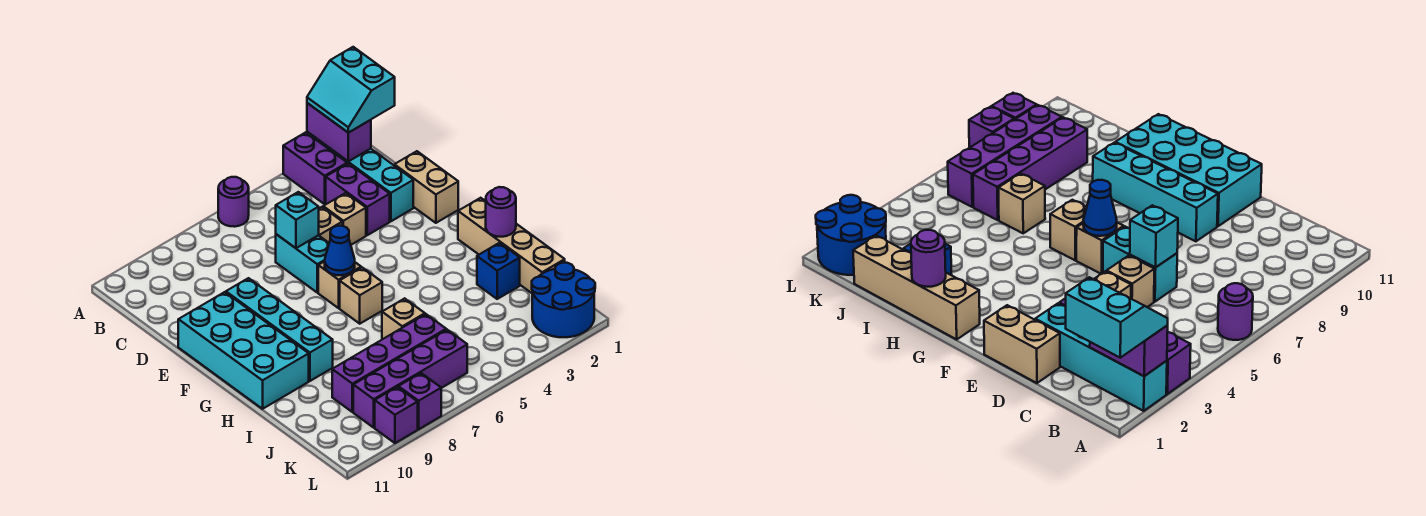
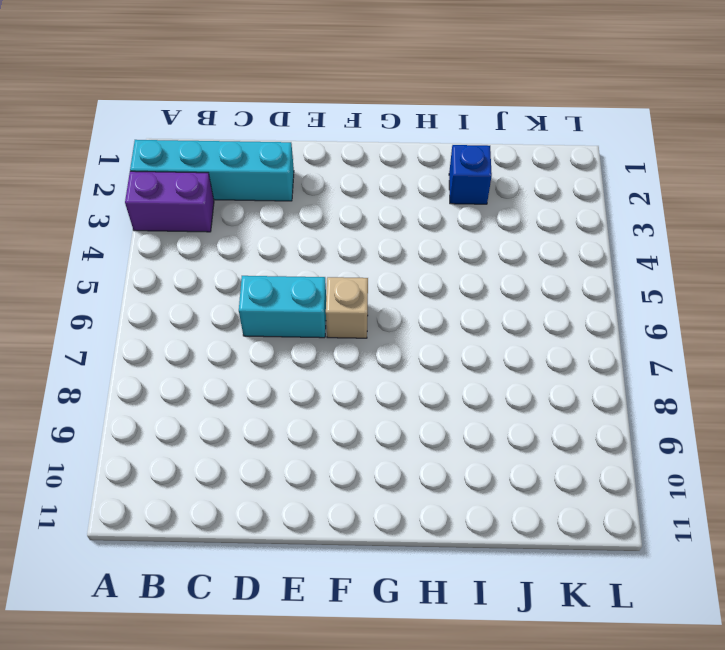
none -> purple 1x1 round brick [218,177,249,227]
none -> purple 1x2 brick [326,164,390,235]
none -> tan 1x2 brick [394,151,458,223]

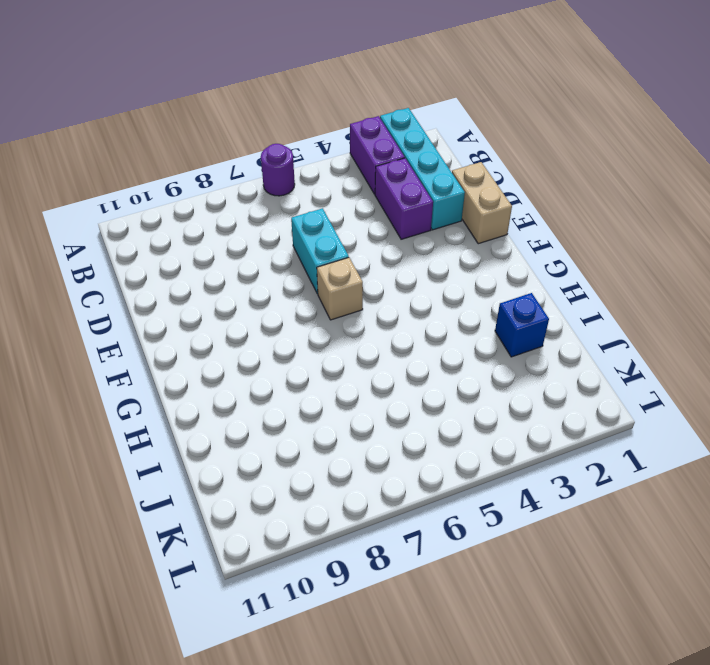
none -> tan 1x1 brick [323,193,366,245]
none -> tan 1x1 brick [319,207,342,243]
none -> cyan 1x4 brick [226,278,333,381]

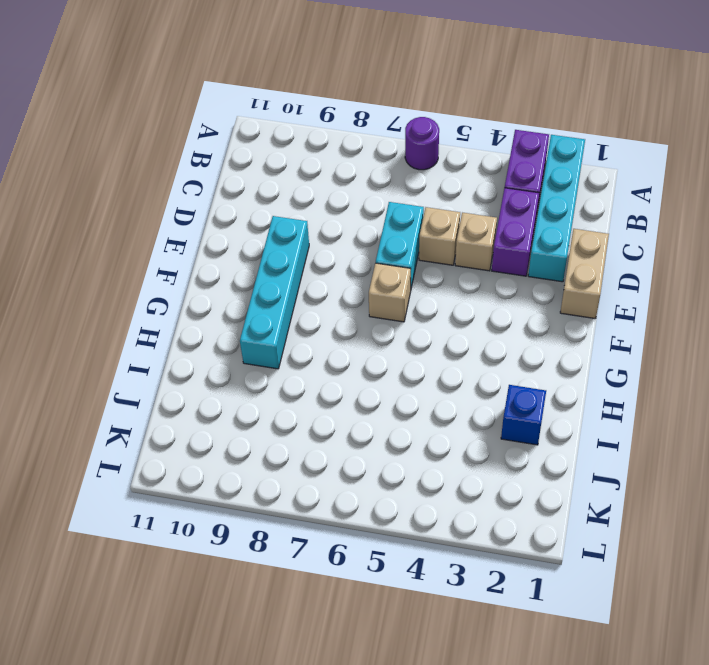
none -> cyan 2x4 brick [178,292,309,409]
none -> tan 1x4 brick [458,198,565,293]
none -> tan 1x1 brick [340,268,382,324]

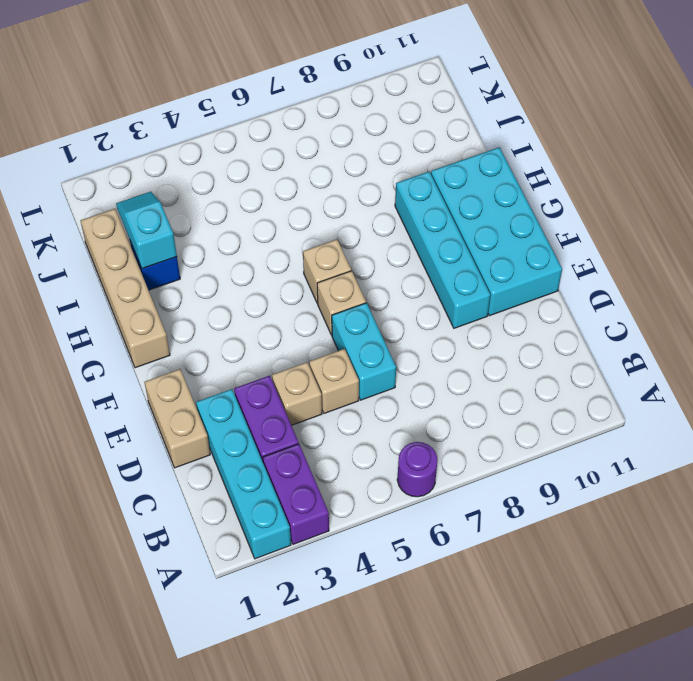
cyan 1x2 slope [116,192,177,269] -> none
none -> tan 1x1 brick [382,298,425,339]
none -> purple 1x4 brick [332,314,446,412]
none -> blue 2x2 round brick [532,263,595,337]

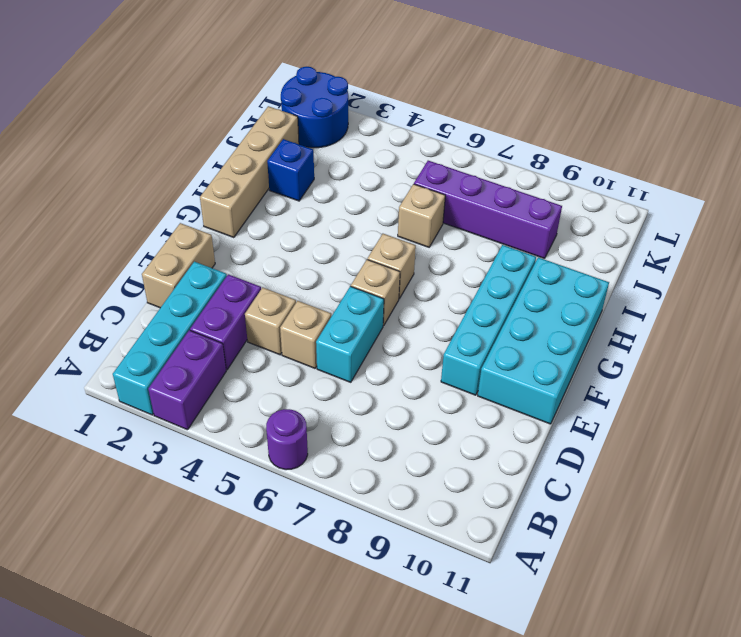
none -> purple 1x4 brick [353,330,467,427]
none -> purple 1x1 brick [398,373,441,429]
none -> purple 1x1 brick [375,387,418,443]

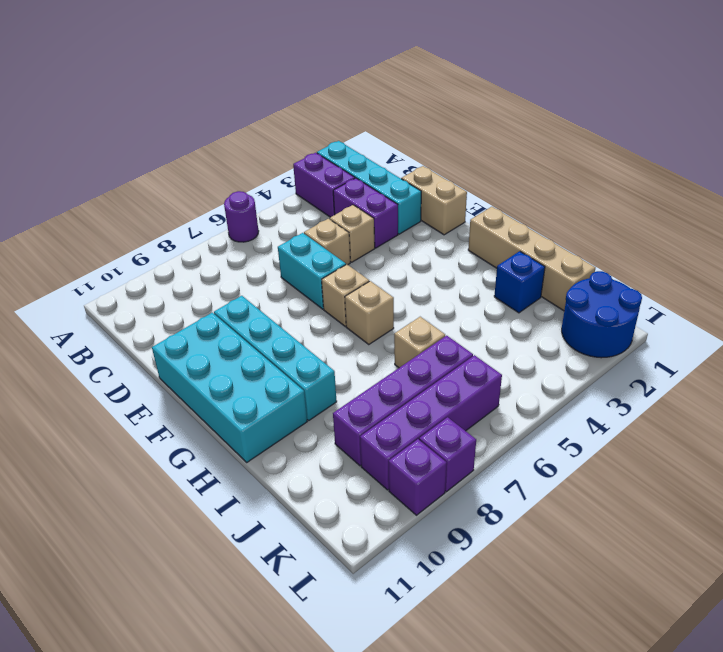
none -> purple 1x2 brick [307,103,371,161]
none -> cyan 1x1 brick [276,192,319,248]
none -> blue 1x1 cone [325,226,355,275]

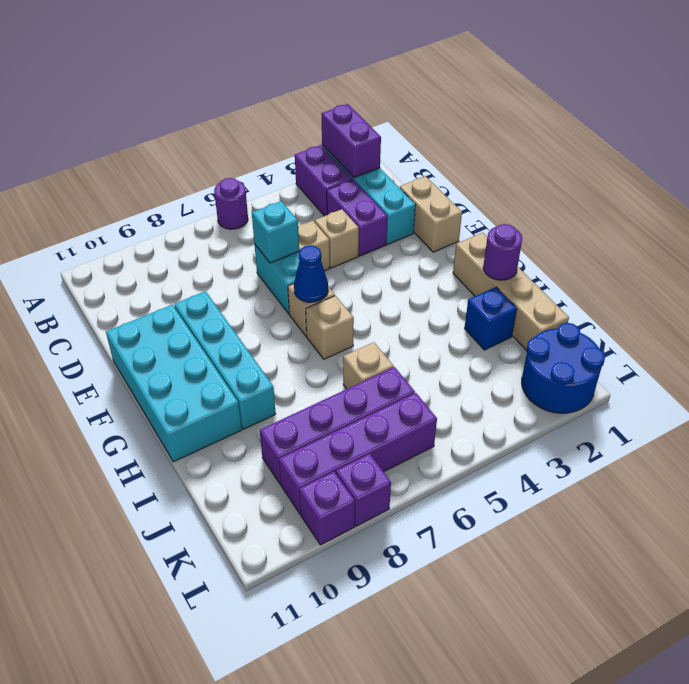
none -> cyan 2x2 slope [307,47,395,133]

